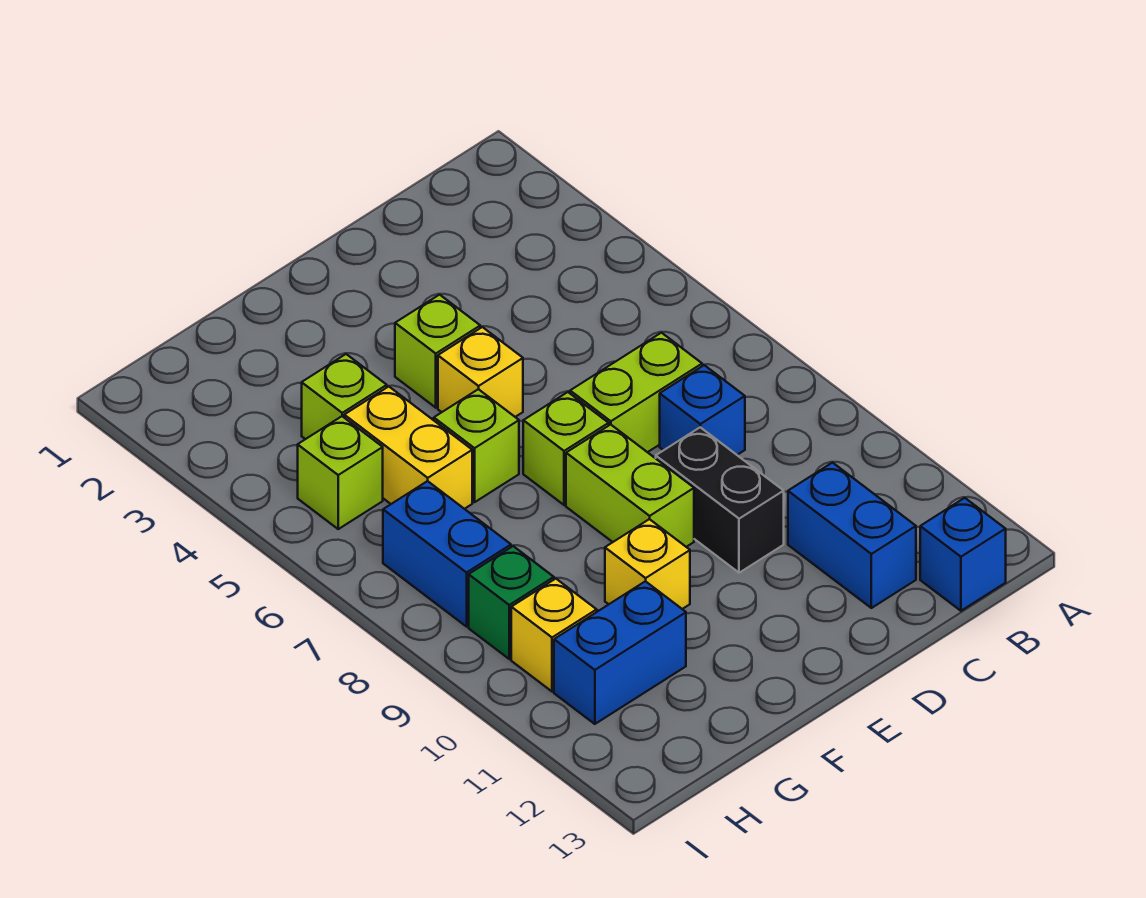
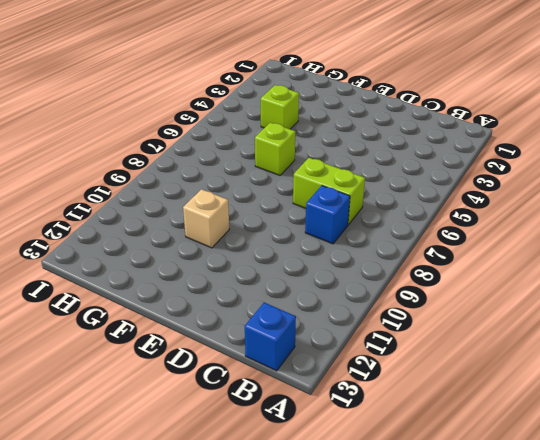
tan 1x1 brick [183,189,229,248] -> yellow 1x1 brick [605,519,690,609]
none -> blue 1x2 brick [788,463,916,608]
none -> black 1x2 brick [656,427,784,573]
none -> lime 1x1 brick [395,295,480,408]

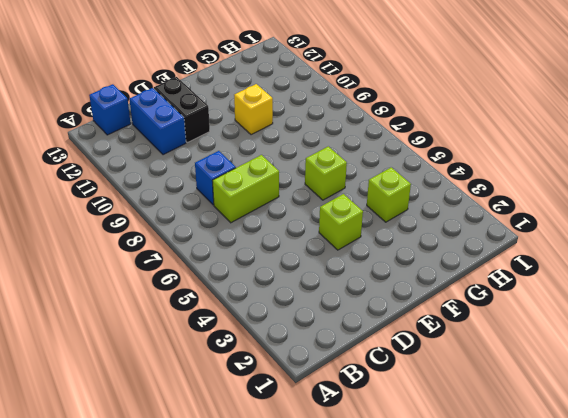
black 1x2 brick [154,77,210,142] -> black 1x2 brick moved to [656,427,784,573]
none -> yellow 1x1 brick [438,327,523,417]
none -> lime 1x1 brick [523,392,609,505]
none -> lime 1x2 brick [566,425,694,547]

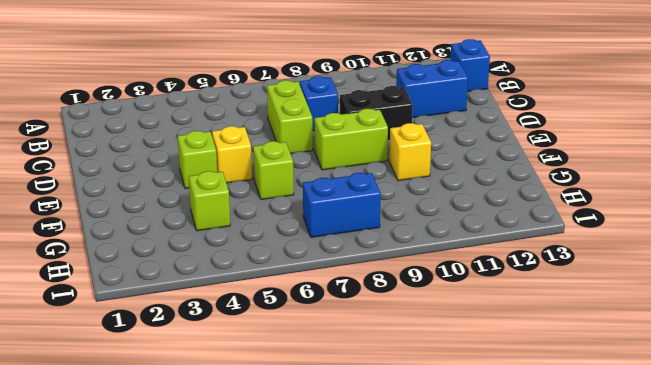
none -> lime 1x1 brick [523,392,609,505]
none -> yellow 1x2 brick [344,387,472,509]
none -> blue 1x2 brick [554,581,686,724]

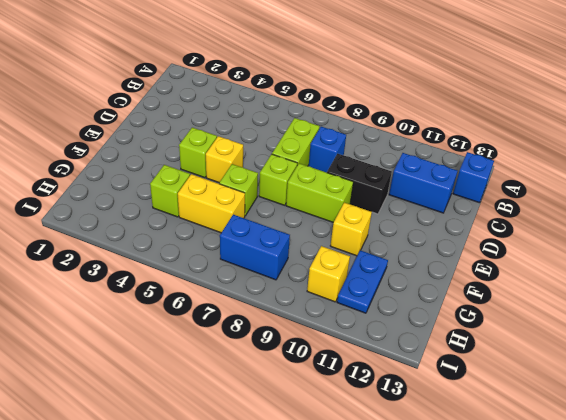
blue 1x2 plate [337,250,388,313] -> blue 1x2 brick [554,581,686,724]
none -> lime 1x1 brick [298,416,383,529]
none -> green 1x1 brick [469,546,554,659]

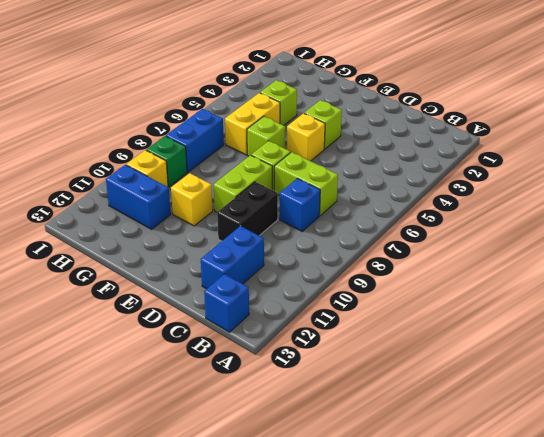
none -> lime 1x1 brick [298,416,383,529]

